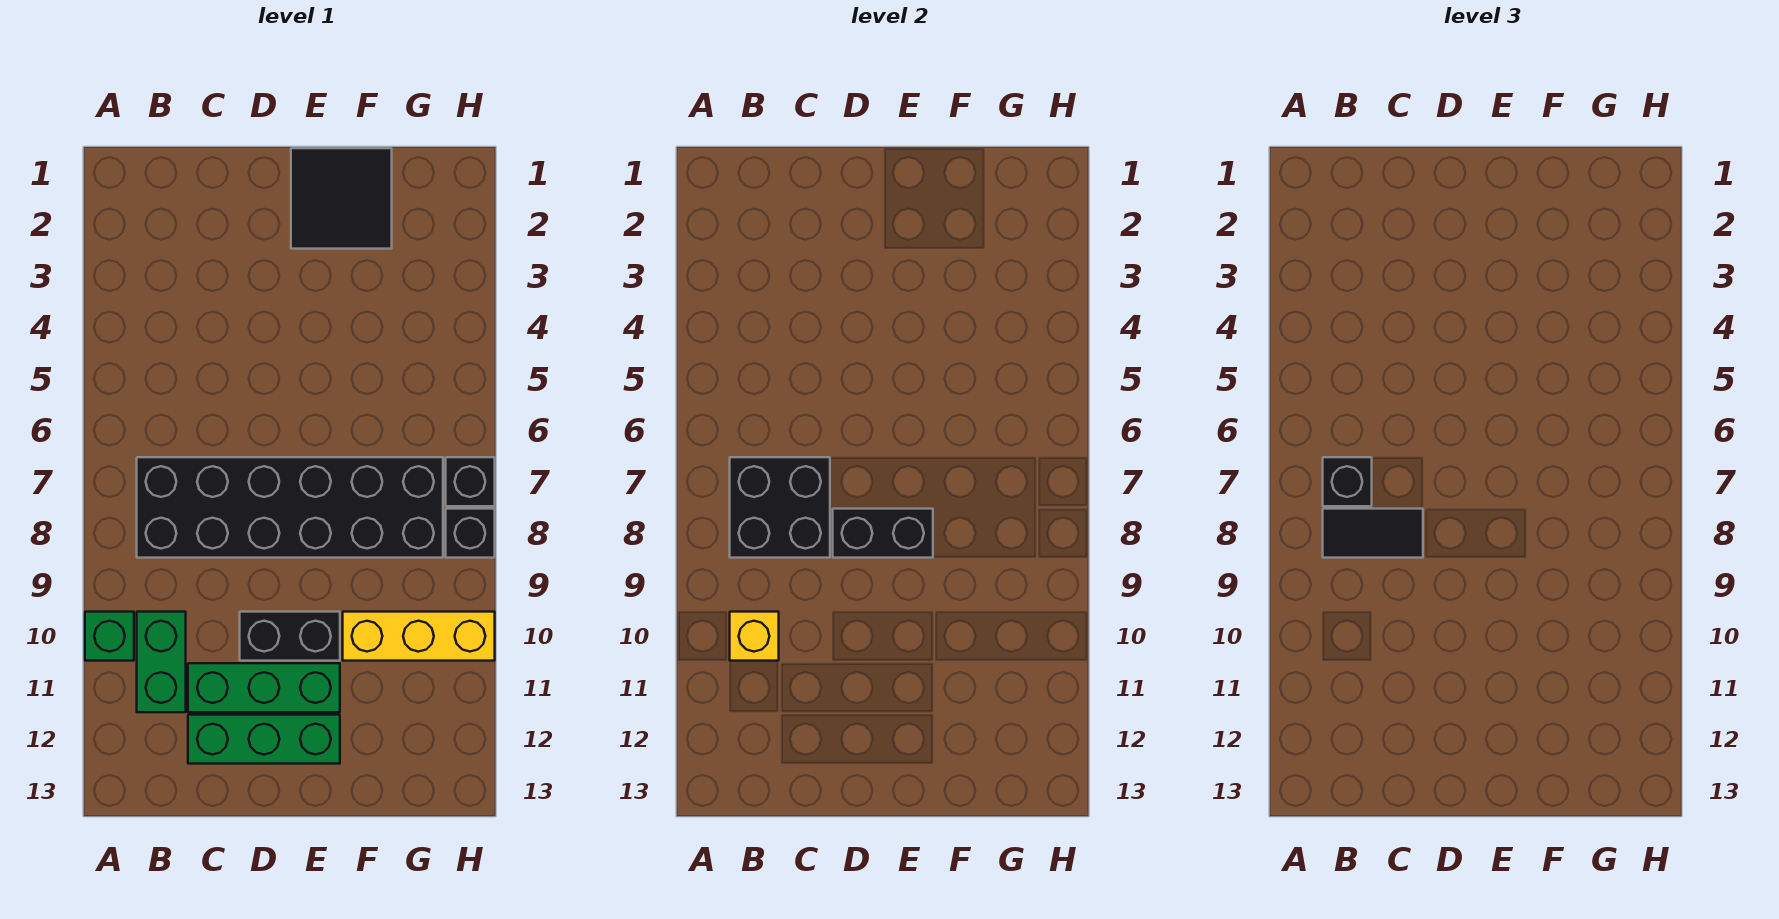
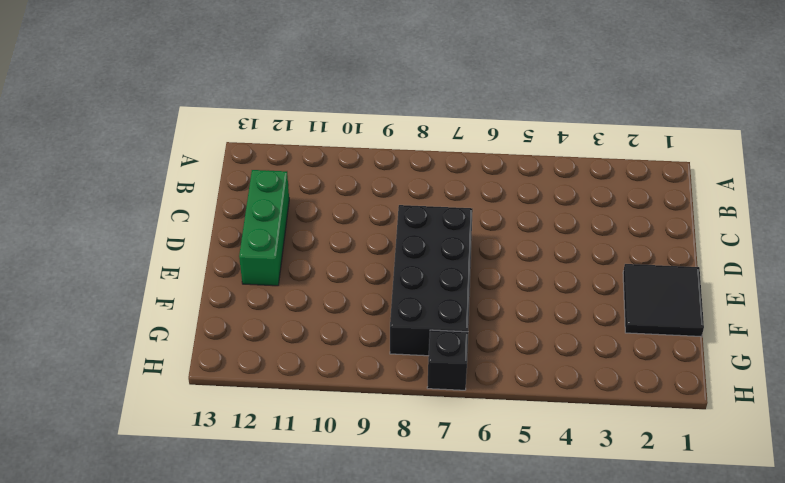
black 2x4 brick [390,205,473,356] -> black 2x6 brick [137,457,443,558]
none -> green 1x1 brick [85,612,134,661]
none -> green 1x2 brick [137,612,186,712]
none -> green 1x3 brick [188,663,340,712]

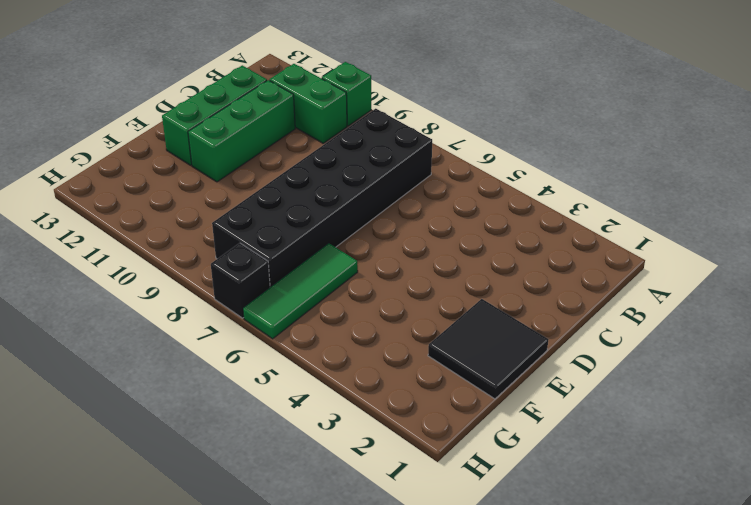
green 1x3 tile [243,243,358,339] -> none
none -> black 1x2 brick [240,612,340,661]
none -> yellow 1x3 brick [343,612,495,661]
none -> black 1x1 brick [446,509,495,558]

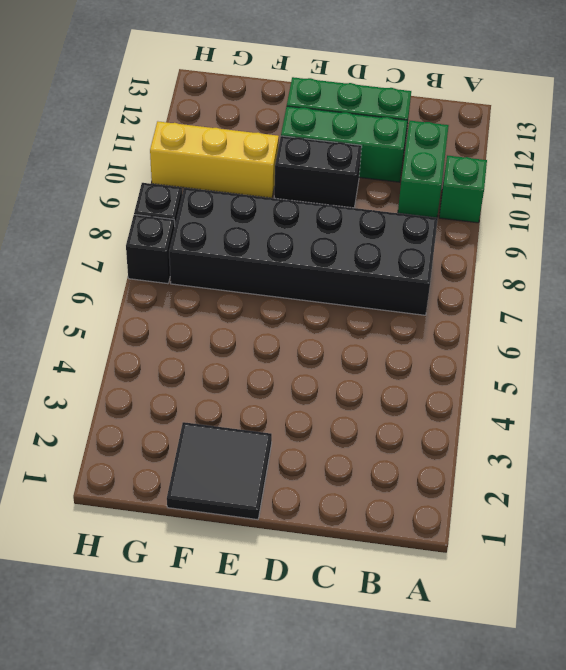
none -> black 2x2 brick [730,457,830,558]
none -> yellow 1x1 brick [730,612,779,661]
none -> black 1x2 brick [833,509,933,558]

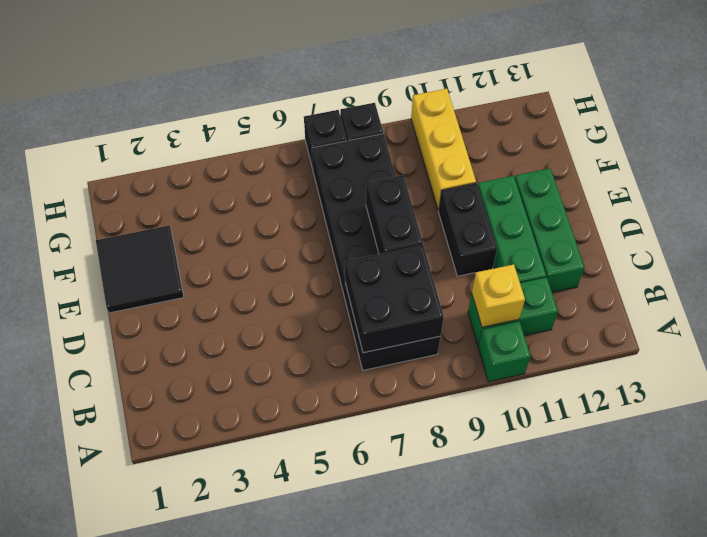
none -> black 1x1 brick [1323,457,1372,506]
none -> black 1x2 tile [1323,509,1423,558]

